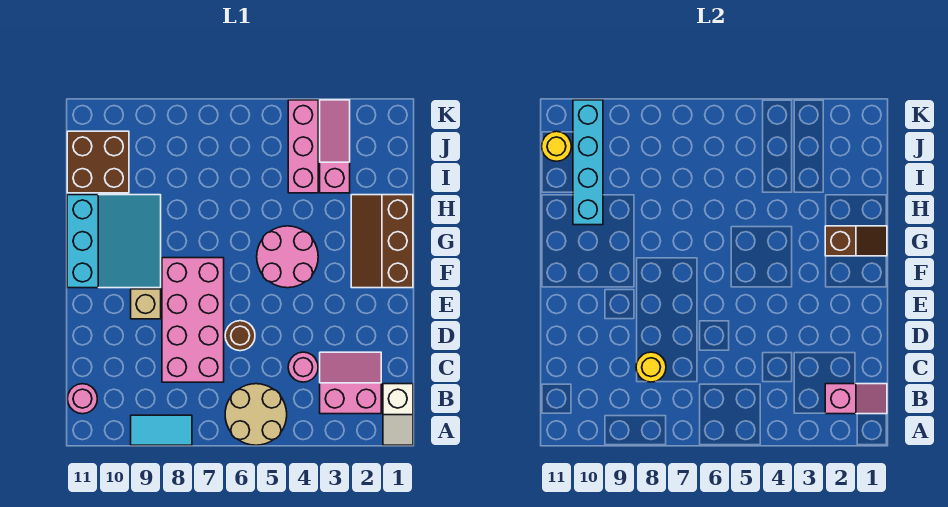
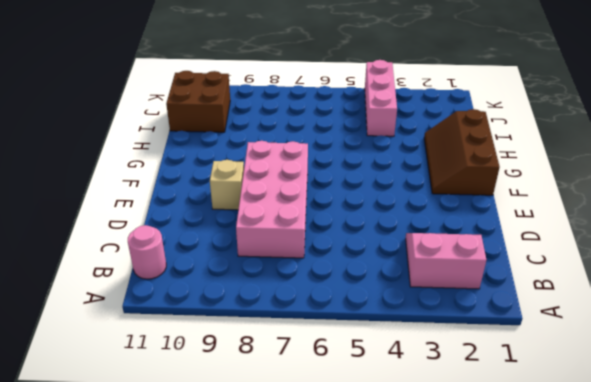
none -> white 1x2 slope [383,384,413,445]
none -> tan 2x2 round brick [225,384,287,445]
none -> cyan 1x2 tile [131,415,192,445]

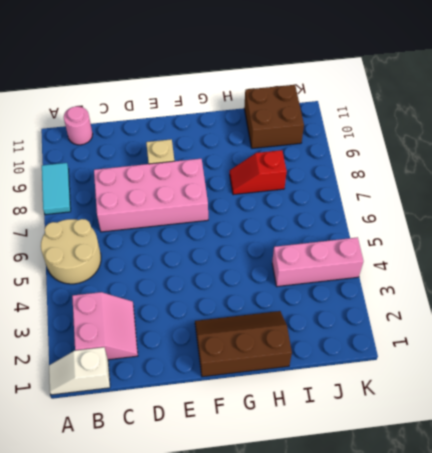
red 1x2 slope [230,150,287,195] -> none
none -> pink 1x1 round brick [288,352,318,382]
none -> brown 1x1 round brick [225,321,255,351]
none -> pink 2x2 round brick [257,226,318,288]

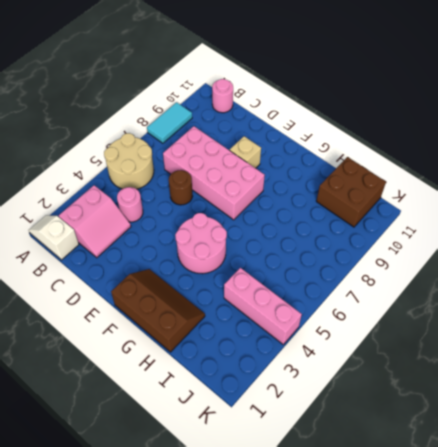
none -> cyan 3x3 slope [67,195,161,288]
none -> pink 1x3 slope [320,100,350,193]
none -> pink 1x2 slope [825,384,887,414]

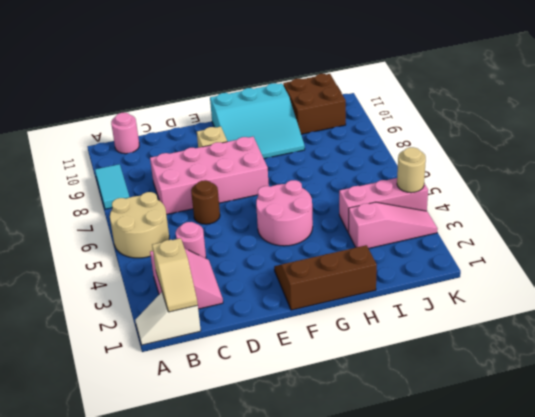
tan 1x2 slope [152,238,198,312] -> pink 1x2 slope [825,384,887,414]
tan 1x1 round brick [397,147,426,193] -> none
none -> yellow 1x1 round brick [636,352,666,382]
none -> brown 1x2 slope [825,226,887,256]
none -> cyan 1x4 brick [573,100,603,225]

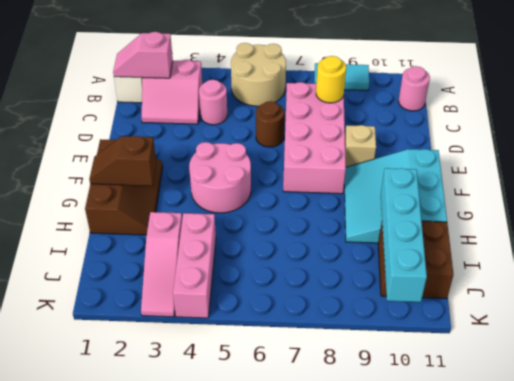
none -> yellow 1x1 round brick [542,131,571,161]

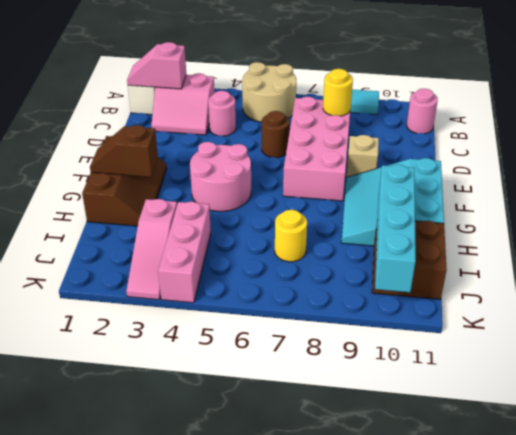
yellow 1x1 round brick [275,210,307,262] -> yellow 1x1 round brick moved to [542,131,571,161]

